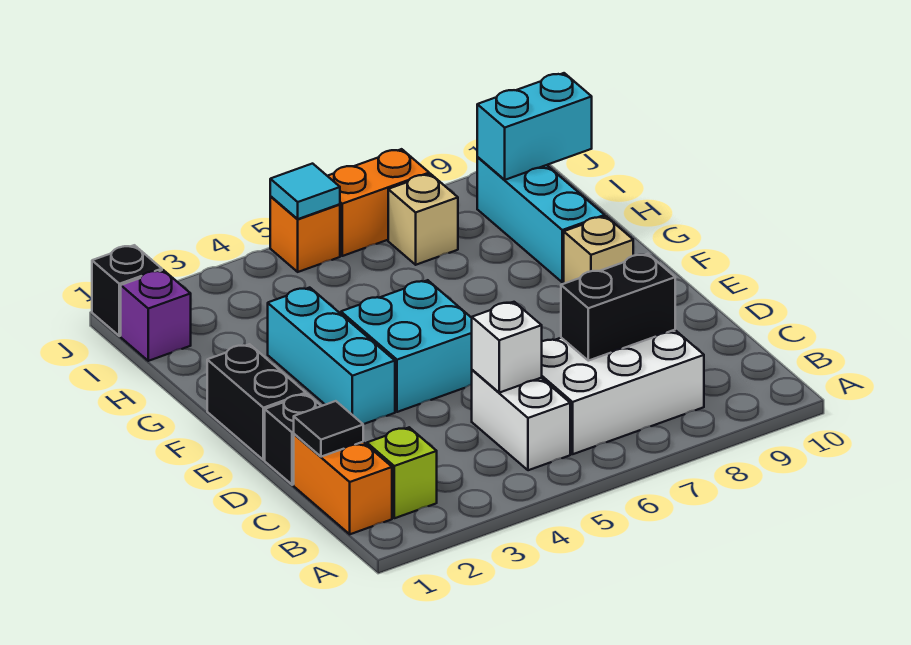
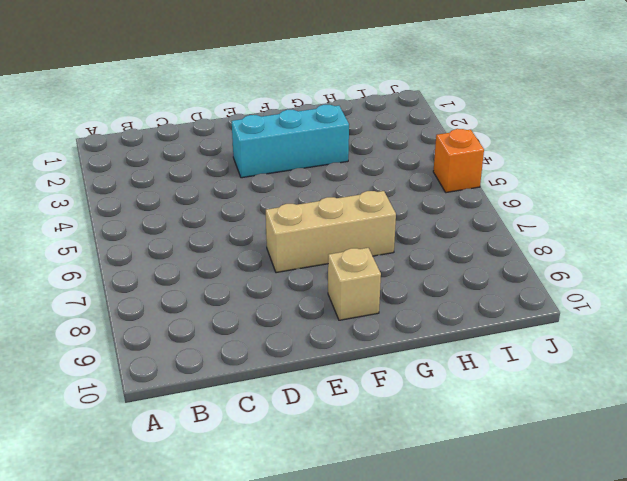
tan 1x3 brick [266,191,396,273] -> none
none -> orange 1x2 brick [294,434,392,534]
none -> lime 1x1 brick [367,427,437,518]
none -> white 1x2 brick [472,370,570,470]

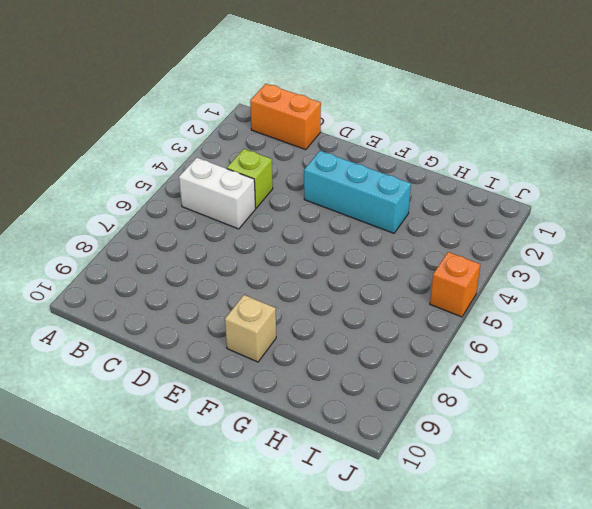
lime 1x1 brick [227,149,273,208] -> lime 1x1 brick moved to [367,427,437,518]
none -> white 2x3 brick [542,330,704,454]
none -> black 1x1 brick [265,394,321,485]
none -> black 1x2 brick [207,344,306,460]

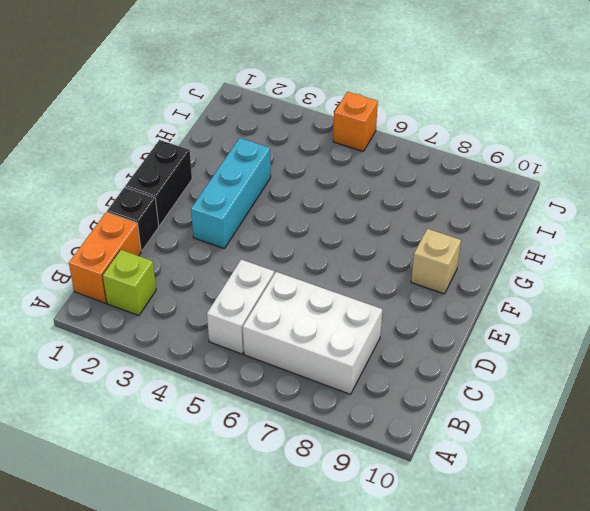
none -> cyan 2x2 brick [341,280,472,412]
none -> cyan 1x3 brick [477,157,605,282]
none -> purple 1x1 brick [121,270,191,361]

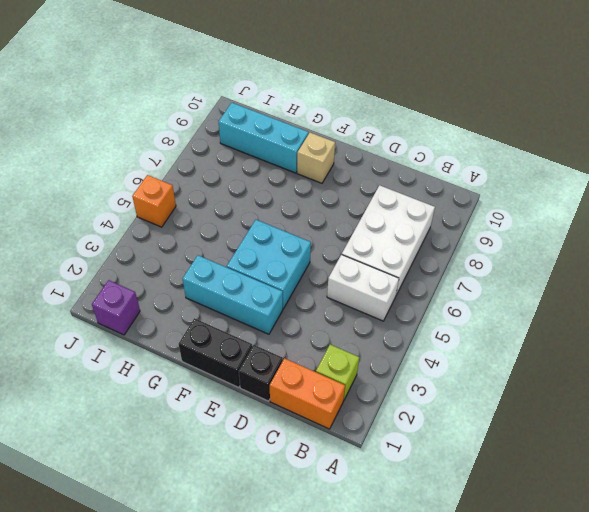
none -> tan 1x1 brick [388,174,458,265]
none -> black 1x1 brick [92,245,162,336]
none -> orange 1x2 brick [328,149,429,256]

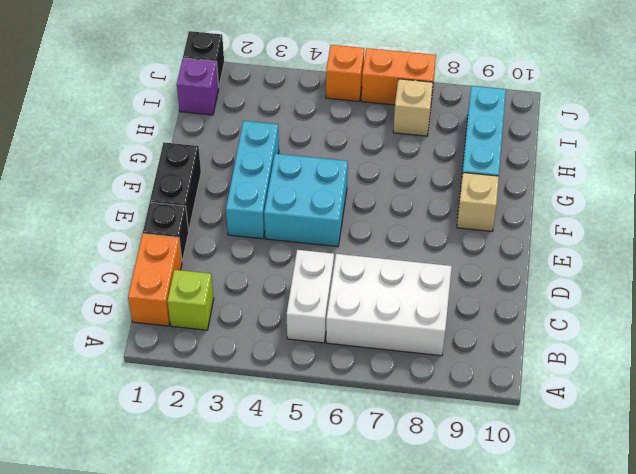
none -> black 1x1 tile [294,401,363,457]
none -> white 1x1 brick [472,302,542,393]
none -> black 1x2 brick [561,254,675,361]

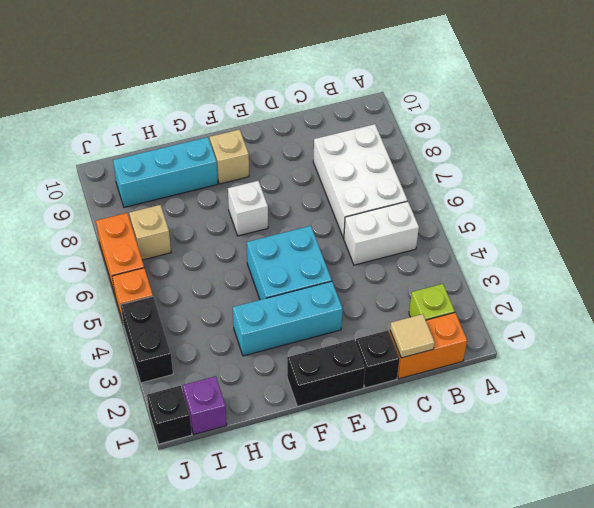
tan 1x1 tile [390,314,435,358] -> black 1x1 tile [294,401,363,457]
white 1x1 brick [228,181,268,236] -> white 1x1 brick moved to [472,302,542,393]
black 1x2 brick [121,296,173,383] -> black 1x2 brick moved to [561,254,675,361]
none -> cyan 1x2 brick [477,73,592,180]
none -> cyan 1x1 tile [270,164,340,219]

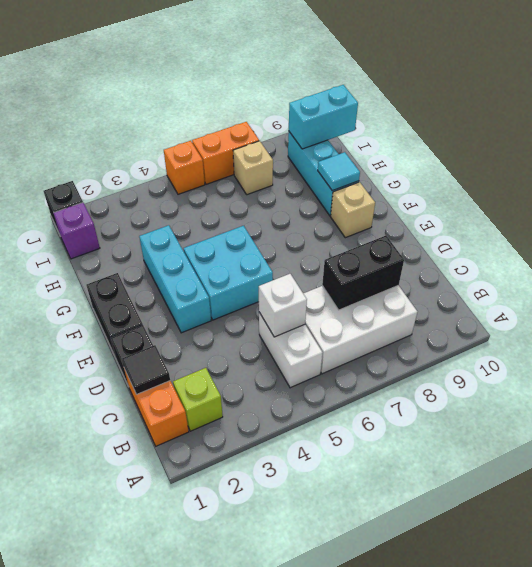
cyan 1x1 tile [318,152,360,191] -> cyan 1x1 tile moved to [270,164,340,219]

